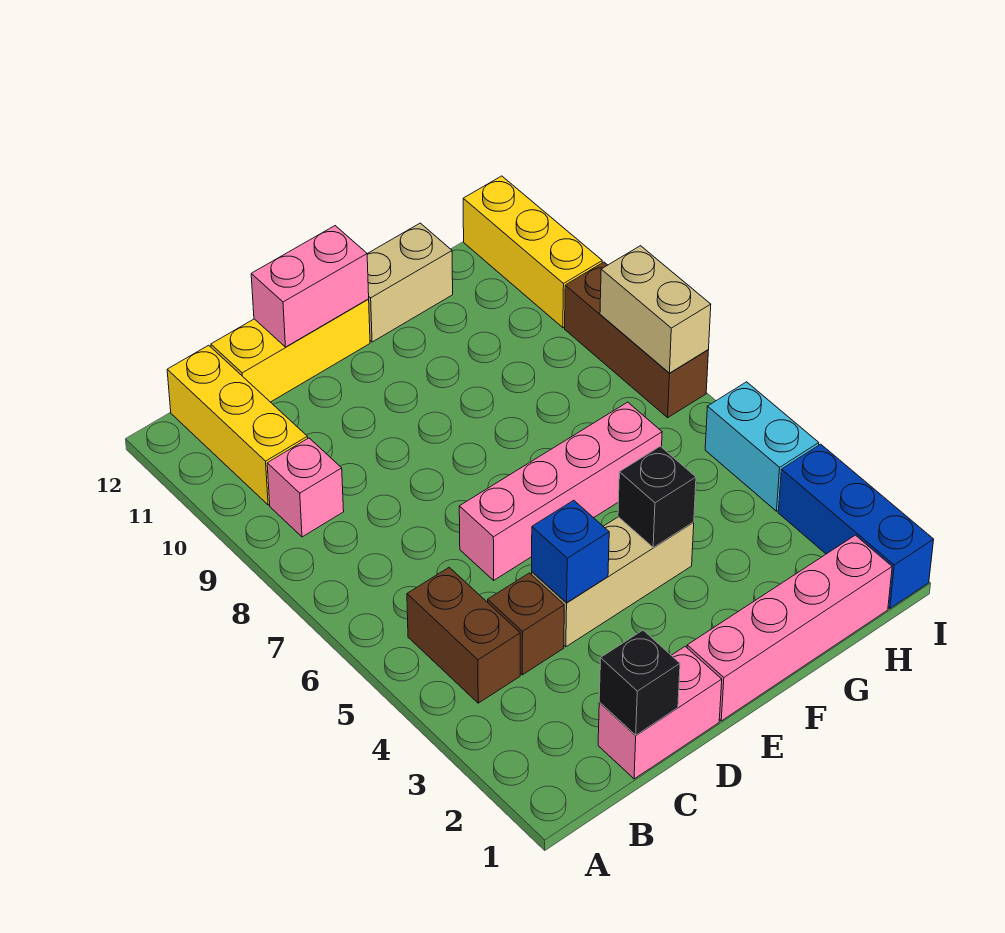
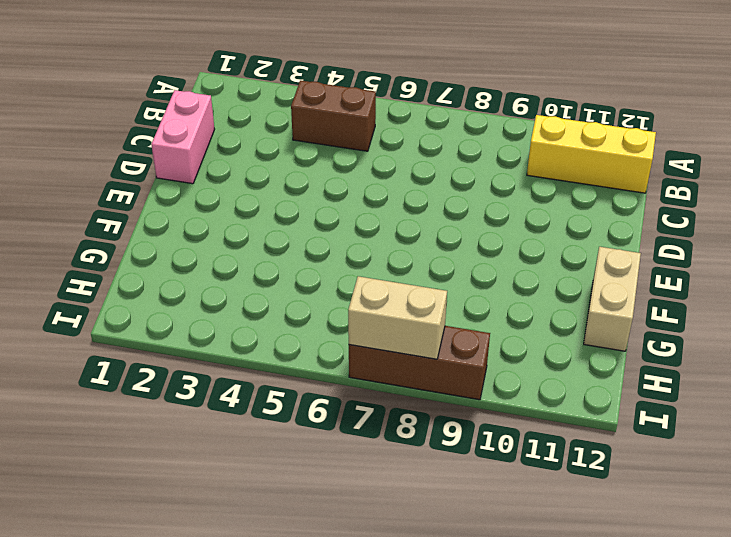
none -> pink 1x1 brick [267,438,344,537]
none -> brown 1x1 brick [488,573,564,675]
none -> yellow 1x3 brick [211,299,370,402]

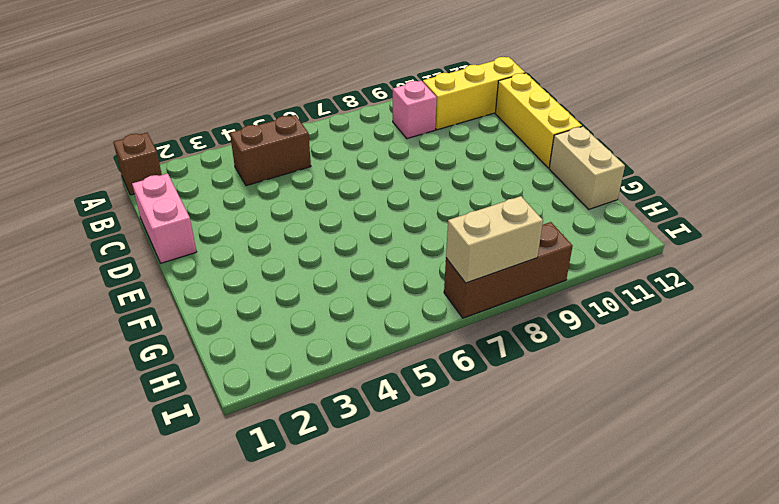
brown 1x1 brick [113,133,162,195] -> brown 1x1 brick moved to [488,573,564,675]
none -> tan 1x3 brick [532,517,694,647]
none -> pink 1x4 brick [459,402,662,580]
none -> pink 1x4 brick [687,535,892,721]

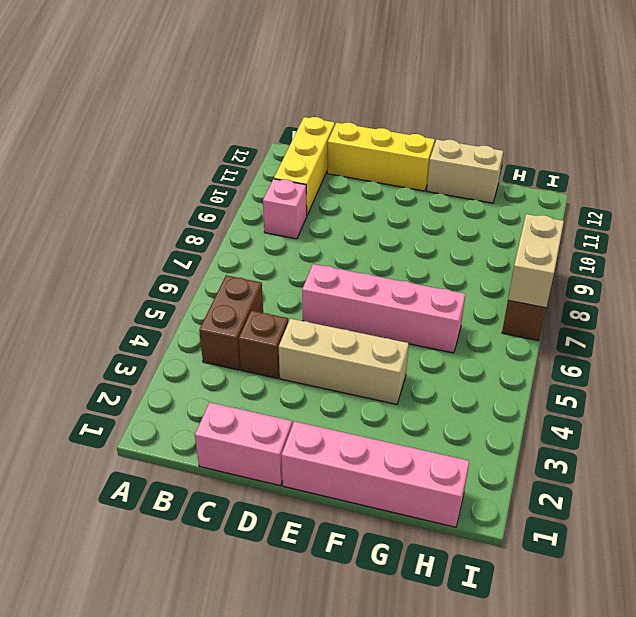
none -> blue 1x3 brick [778,444,934,609]
none -> cyan 1x2 brick [705,382,819,511]
none -> yellow 1x3 brick [463,176,602,328]

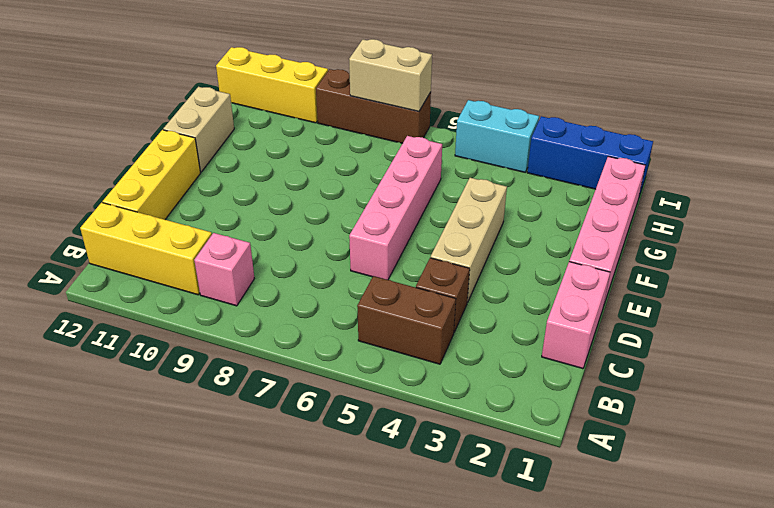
none -> black 1x1 brick [599,630,680,735]
none -> blue 1x1 brick [532,500,609,603]
none -> pink 1x2 brick [251,226,369,347]

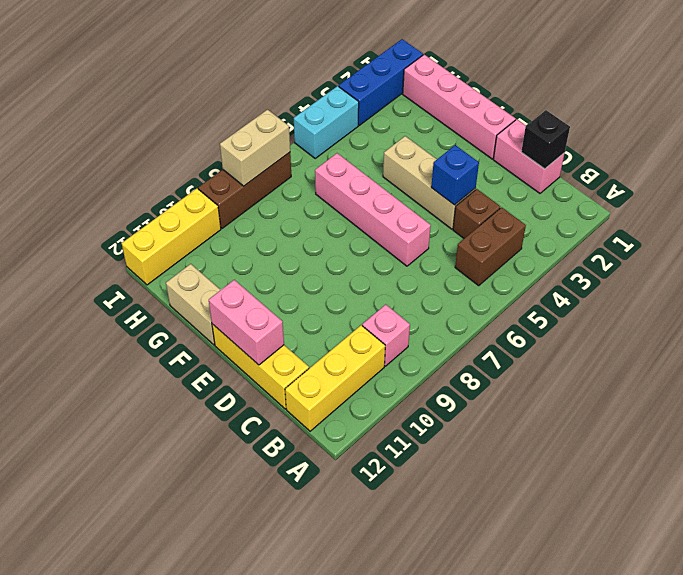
none -> black 1x1 brick [618,446,696,548]

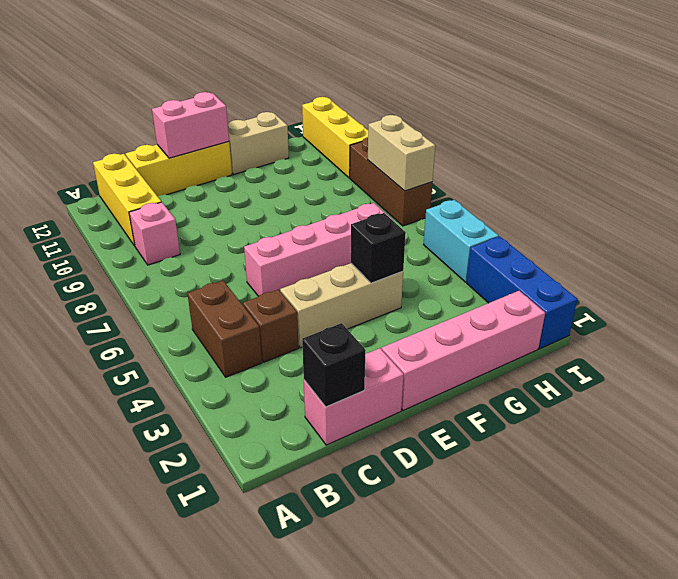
none -> blue 1x1 brick [532,500,609,603]

